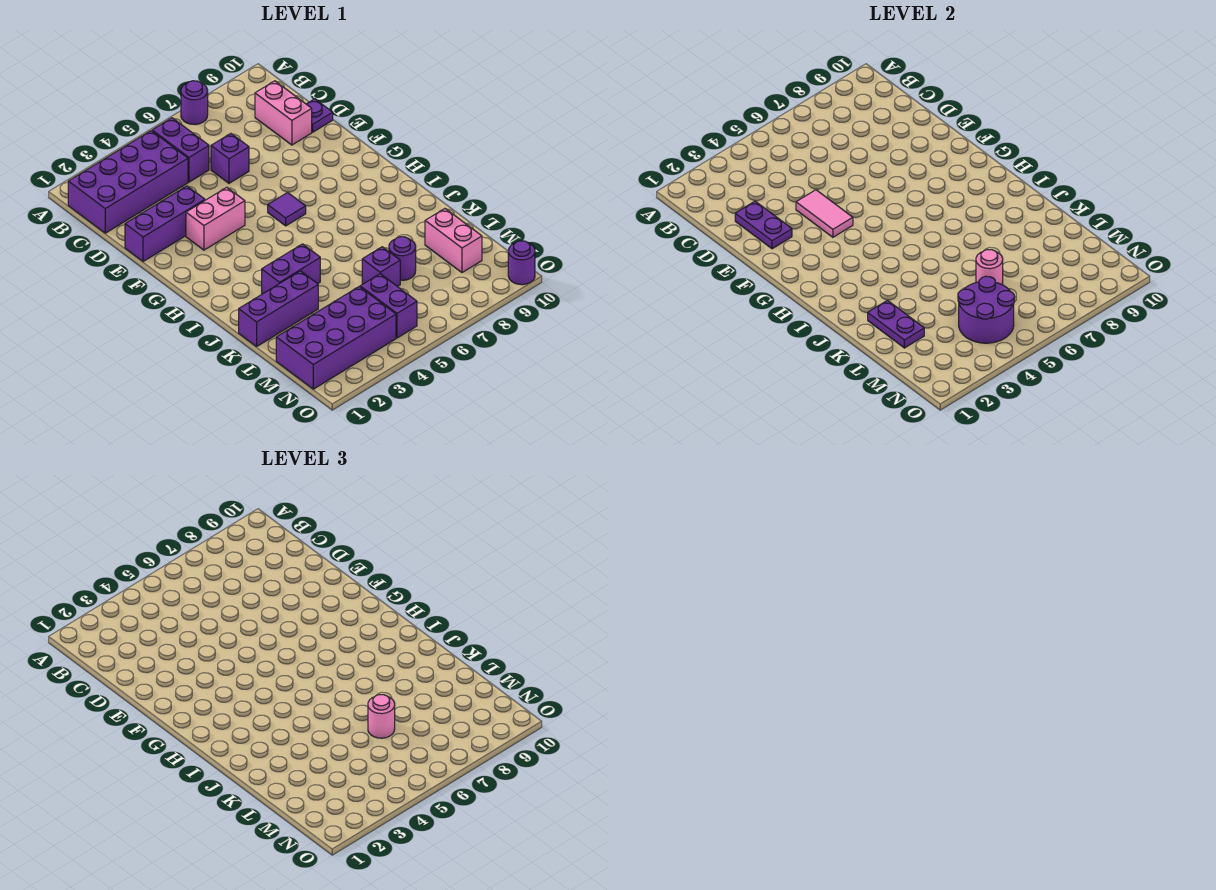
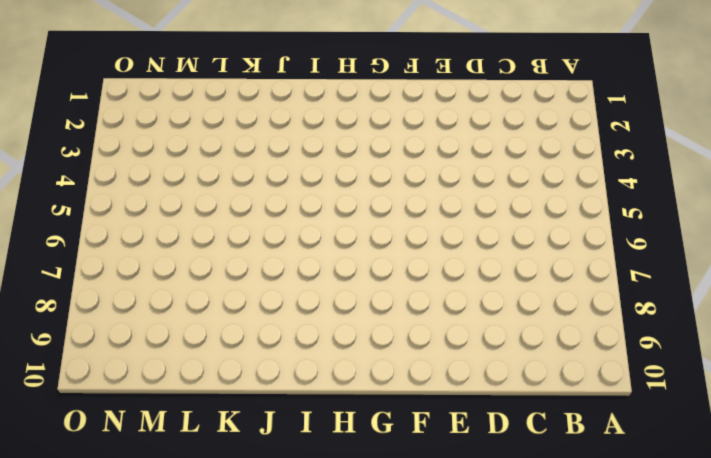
none -> purple 1x1 round brick [181,81,208,125]
none -> purple 2x4 brick [68,131,188,233]
none -> purple 1x2 brick [152,118,209,182]

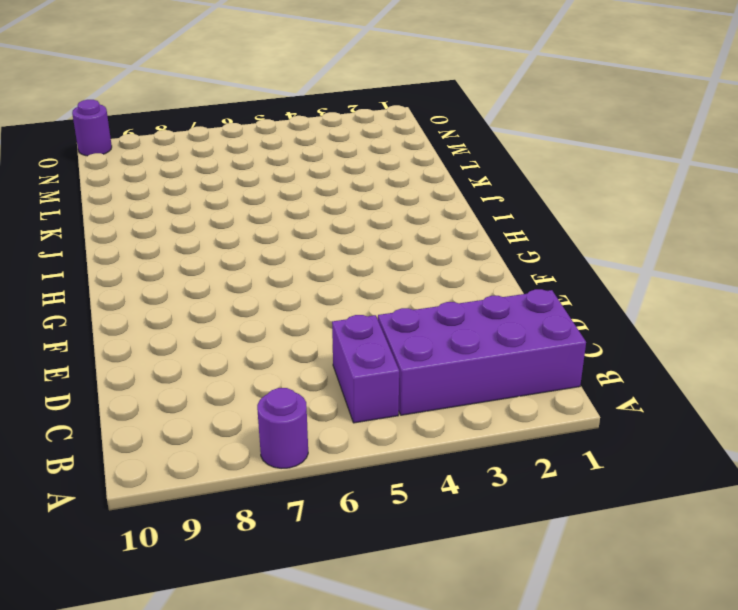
none -> pink 1x2 brick [255,81,312,145]
none -> purple 1x1 brick [211,134,249,183]
none -> purple 1x1 plate [307,99,333,132]

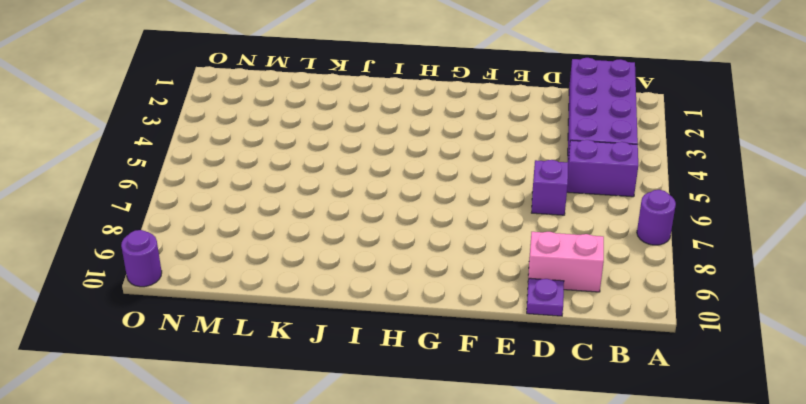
none -> purple 1x3 brick [125,186,205,262]
none -> pink 1x2 brick [186,187,245,250]
none -> purple 1x1 tile [268,193,306,226]

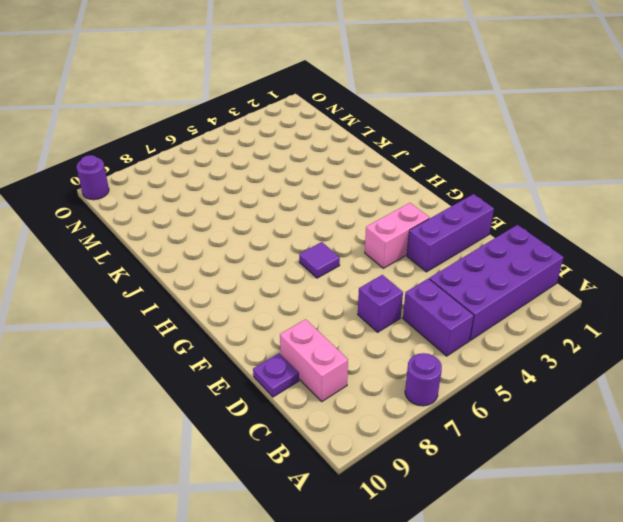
none -> purple 1x2 brick [262,244,320,294]
none -> purple 1x3 brick [239,271,318,346]
none -> purple 1x1 brick [362,247,400,287]

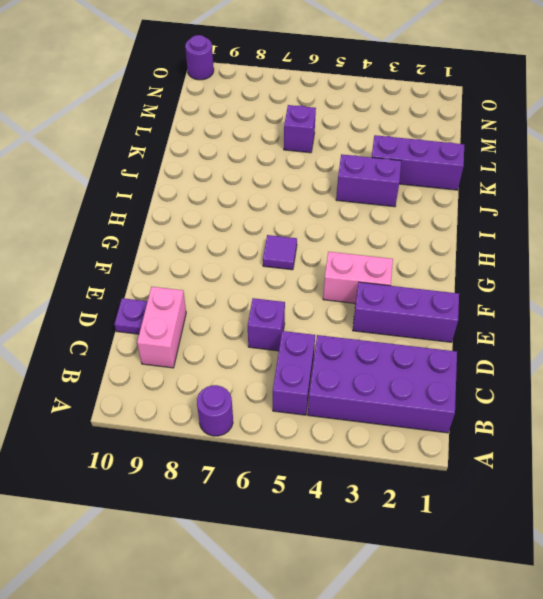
none -> purple 1x1 round brick [389,237,416,280]
none -> pink 1x2 brick [425,209,482,273]
none -> purple 2x4 brick [276,287,396,389]

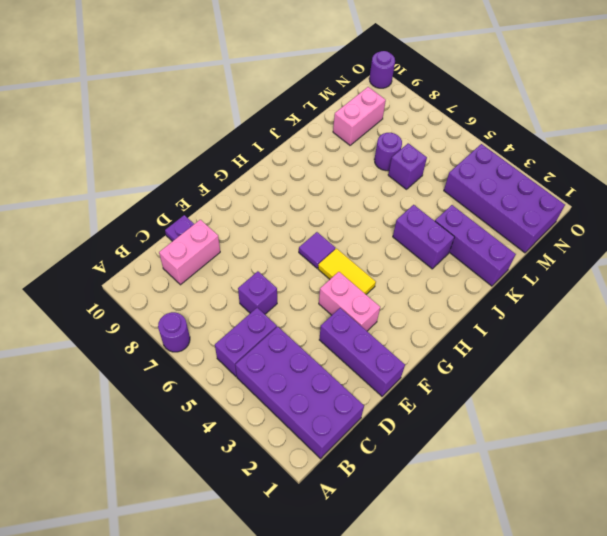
yellow 1x2 tile [318,249,376,294] -> none
none -> purple 1x2 brick [360,274,417,338]
none -> purple 1x2 plate [735,201,792,249]
none -> pink 1x2 tile [796,190,853,237]

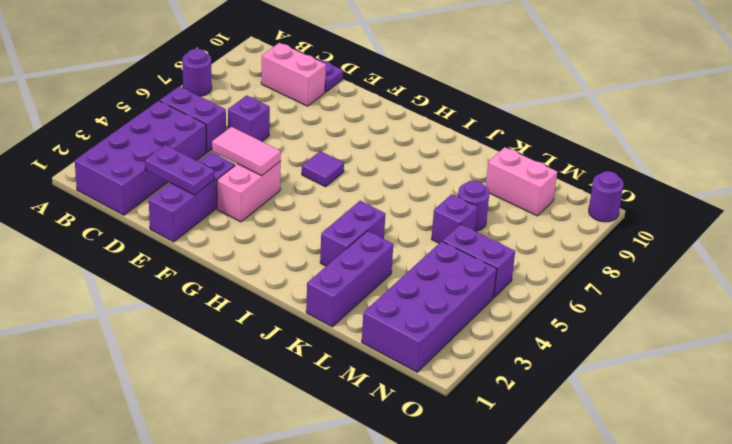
none -> purple 1x2 plate [868,300,924,348]
none -> pink 1x1 round brick [976,250,1003,285]
none -> purple 2x2 round brick [958,276,1014,343]

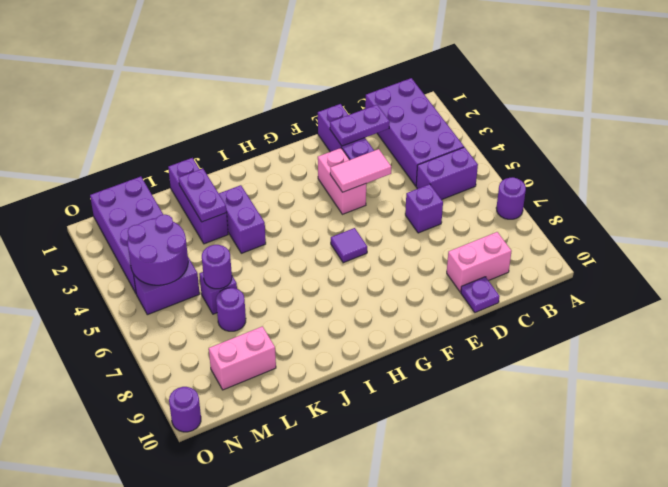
purple 1x2 plate [179,169,227,222] -> purple 1x2 plate turned to [868,300,924,348]
purple 1x1 round brick [202,245,232,289] -> pink 1x1 round brick [976,250,1003,285]
none -> pink 1x1 round brick [368,695,395,738]

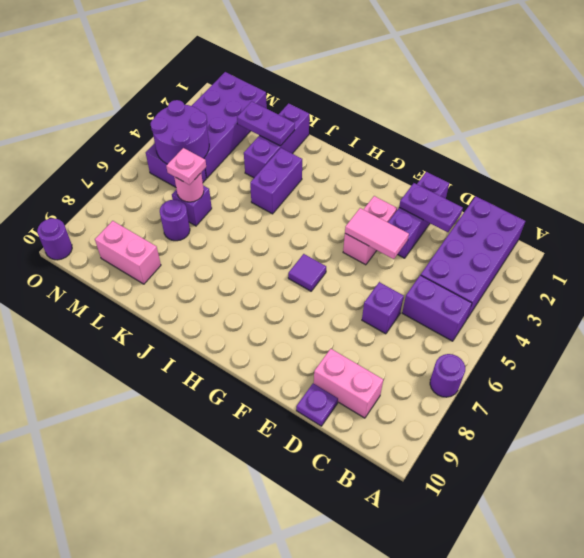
pink 1x1 plate [166,148,206,185] -> pink 1x1 round brick [368,695,395,738]

